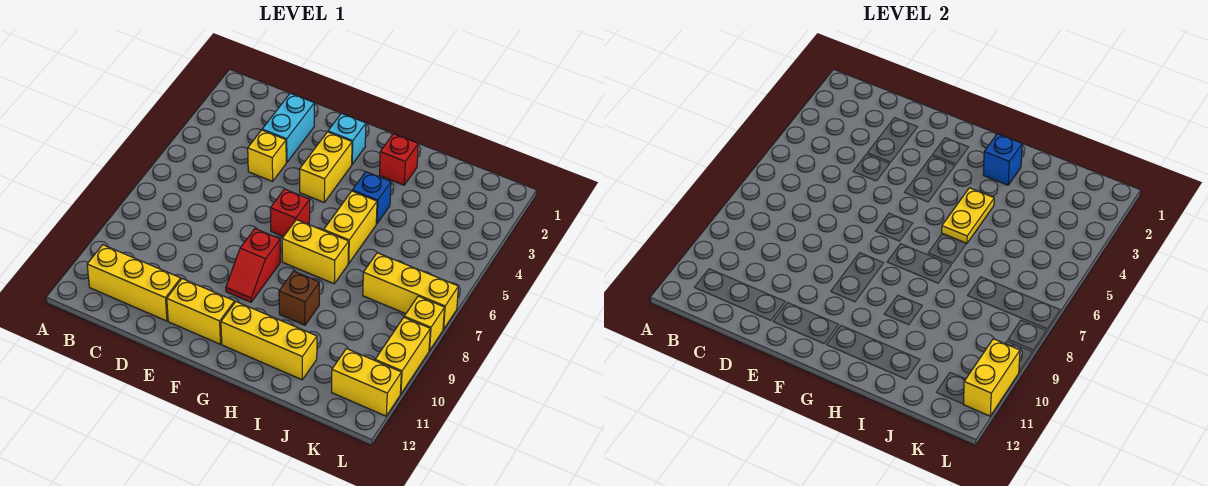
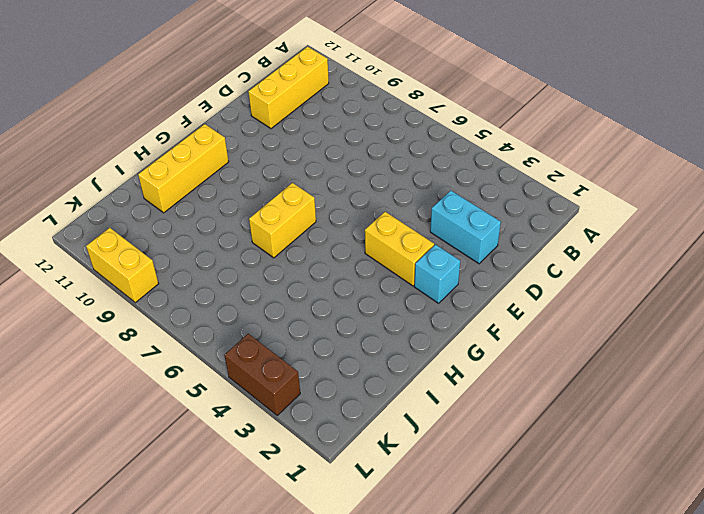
brown 1x2 brick [224,334,300,415] -> none
none -> yellow 1x1 brick [248,130,286,181]
none -> yellow 1x2 brick [167,279,235,344]
none -> red 1x1 brick [270,189,310,237]

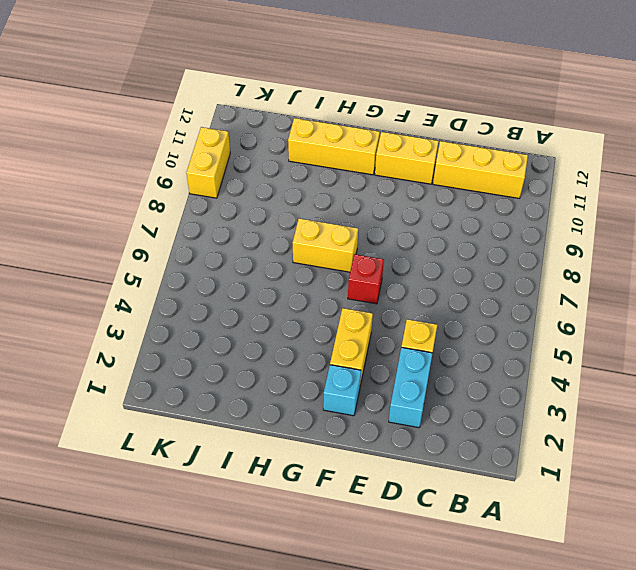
none -> red 1x2 slope [226,229,280,302]
none -> red 1x1 brick [379,134,418,185]
none -> blue 1x1 brick [352,172,391,224]

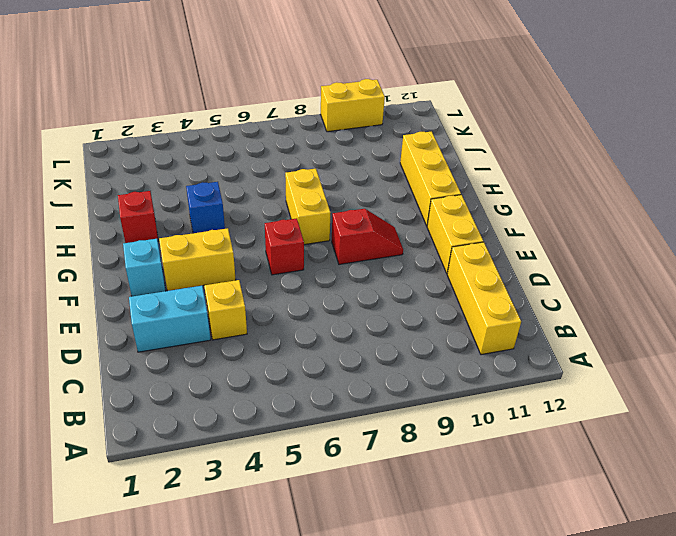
none -> yellow 1x2 brick [324,191,377,263]
none -> brown 1x1 brick [279,271,319,325]
none -> yellow 1x3 brick [363,253,458,329]

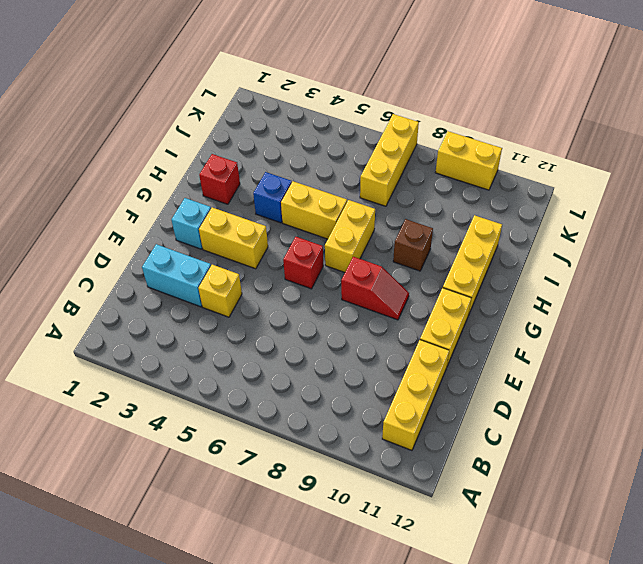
none -> yellow 1x2 brick [332,349,401,416]
none -> yellow 1x1 brick [404,296,445,351]
none -> blue 1x1 brick [983,134,1022,185]

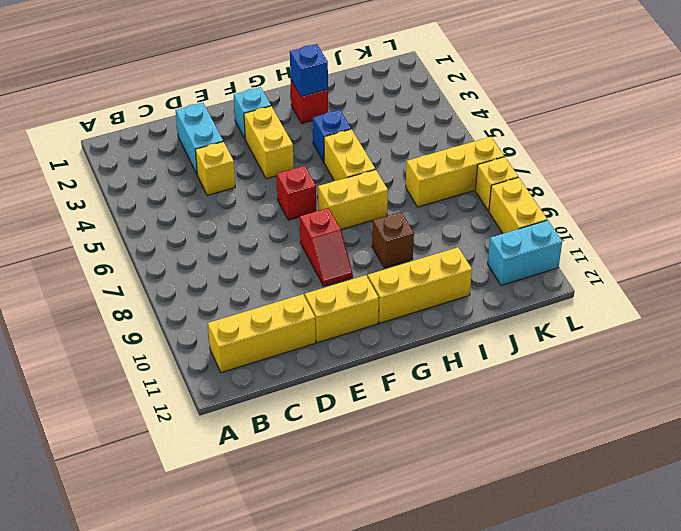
cyan 1x2 brick [488,220,562,286] -> yellow 1x2 brick [332,349,401,416]
none -> yellow 1x2 plate [942,188,994,244]
none -> yellow 1x2 brick [964,339,1020,416]

